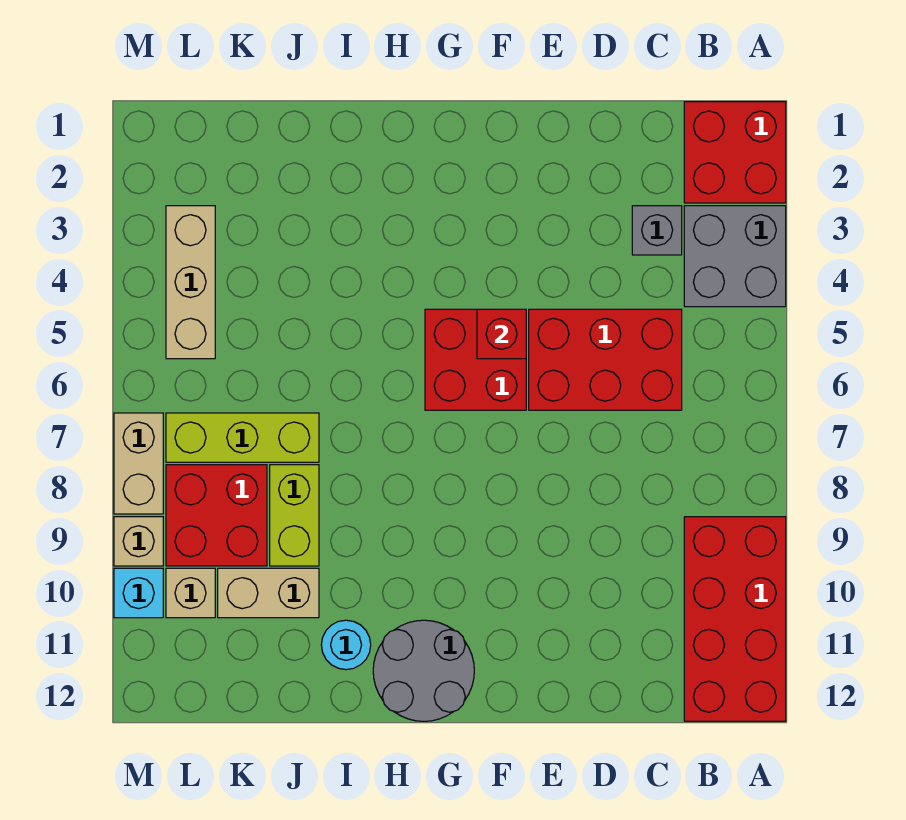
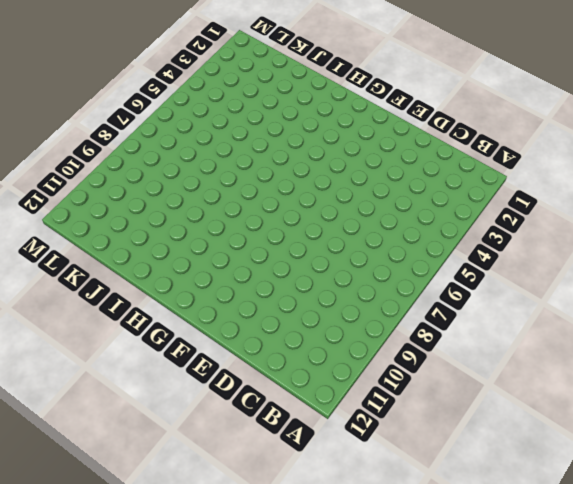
none -> red 2x2 brick [684,102,786,203]
none -> grey 2x2 brick [684,206,786,307]
none -> red 2x4 brick [684,517,786,721]

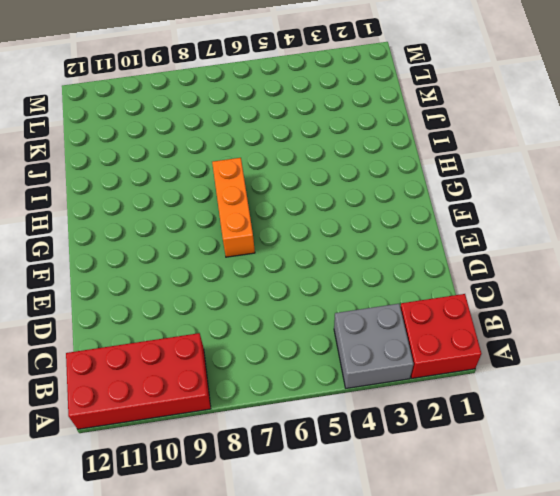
orange 1x3 brick [212,158,255,257] -> none
none -> grey 1x1 brick [632,206,682,255]
none -> red 2x3 brick [529,309,682,410]
none -> red 2x2 brick [425,309,526,410]

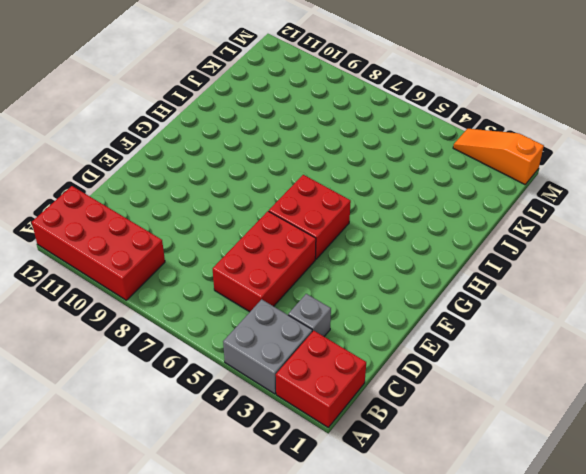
orange 1x3 slope [453,129,544,184] -> none
none -> grey 2x2 round brick [373,620,474,721]
none -> cyan 1x1 round brick [321,620,371,670]
none -> lime 1x3 brick [166,413,319,462]

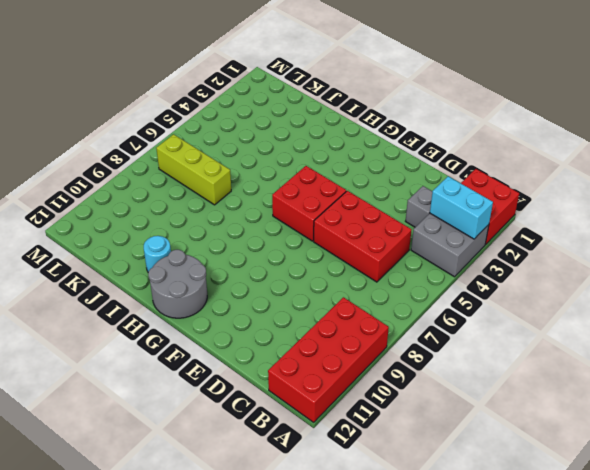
cyan 1x2 brick [430,176,493,239] -> none
none -> lime 1x2 brick [270,465,319,566]
none -> tan 1x2 brick [218,568,319,618]
none -> red 2x2 brick [166,465,267,566]

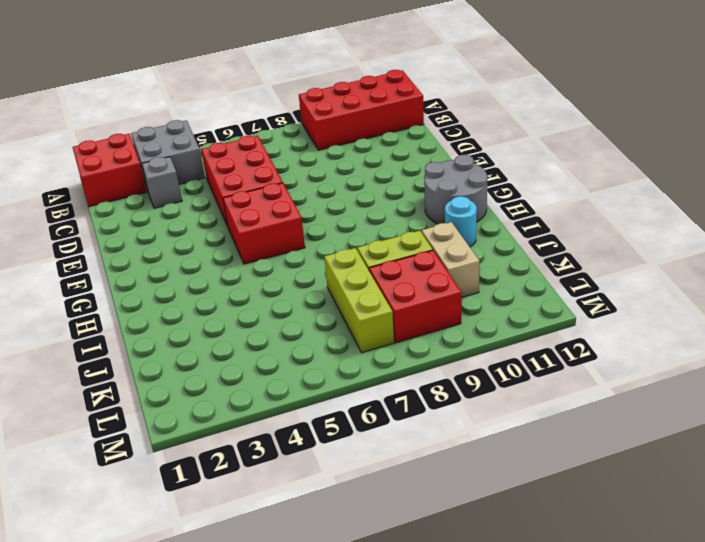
none -> tan 1x3 brick [166,206,215,359]
none -> tan 1x1 brick [166,568,215,618]
none -> tan 1x2 brick [114,413,163,514]

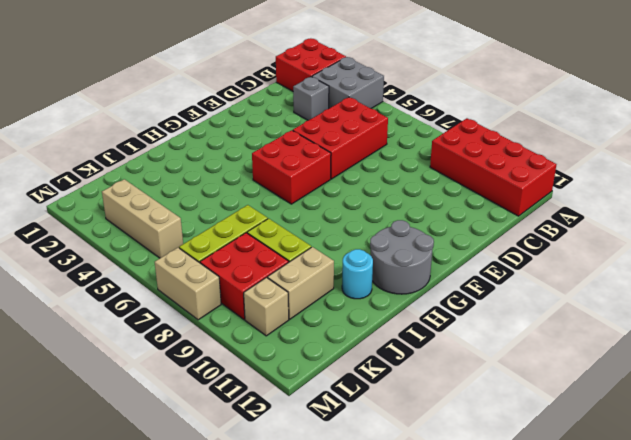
none -> tan 1x1 brick [114,517,163,566]
none -> cyan 1x1 brick [114,568,163,618]
none -> red 1x1 brick [477,309,526,359]

